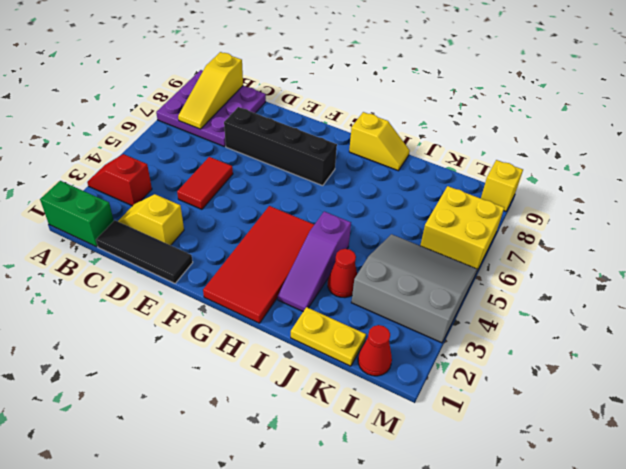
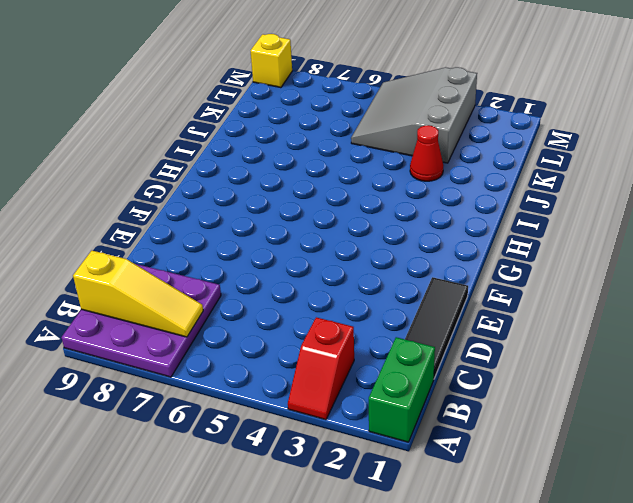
none -> yellow 1x2 slope [118,194,184,245]
none -> red 1x2 tile [177,157,233,209]
none -> black 1x4 brick [224,107,337,186]

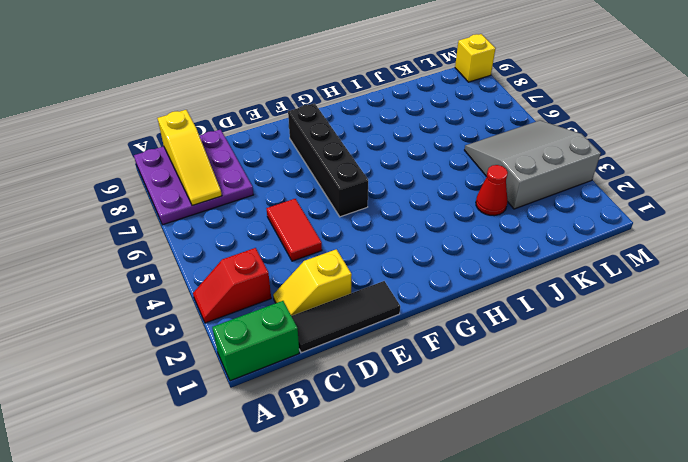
black 1x4 brick [288,103,368,217] -> black 1x4 brick turned to [224,107,337,186]
none -> red 2x4 tile [203,206,314,323]
none -> yellow 1x2 slope [349,112,410,171]
none -> purple 1x3 slope [278,211,351,311]

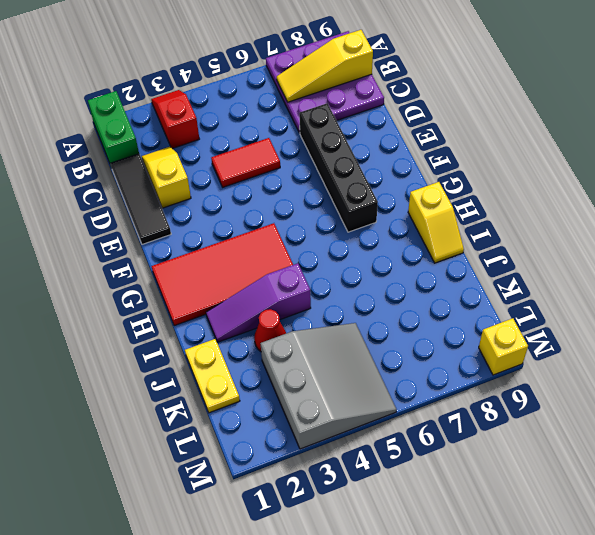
none -> red 1x1 cone [358,325,392,376]
none -> yellow 2x2 brick [420,186,504,270]

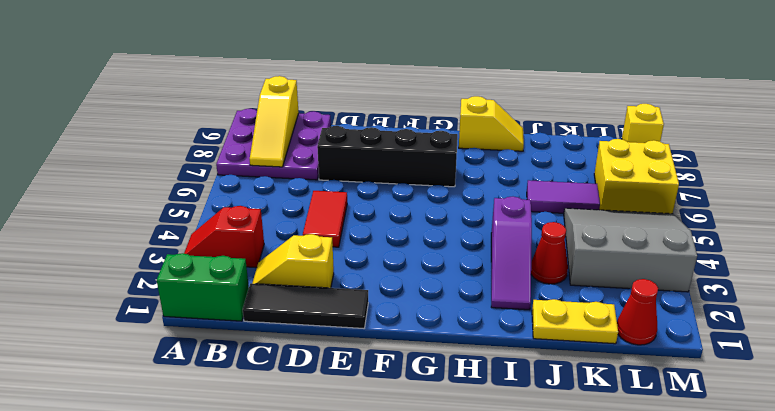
purple 1x2 tile [527,180,600,213] -> none
none -> red 2x4 tile [203,206,314,323]

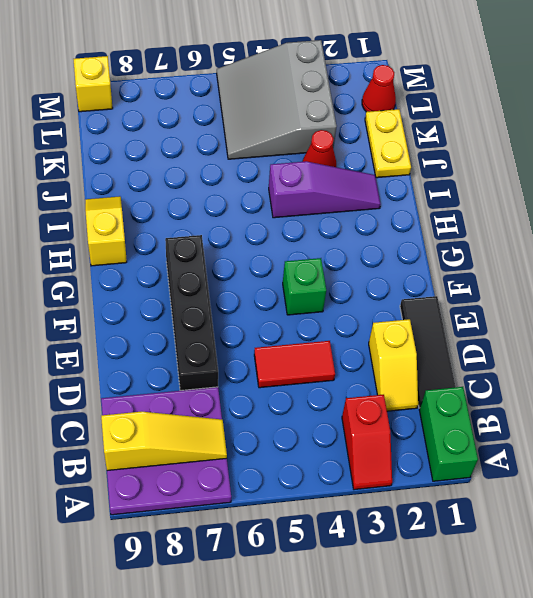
green 1x1 brick [283,258,326,315] -> none
none -> red 2x4 tile [203,206,314,323]
none -> yellow 2x2 brick [420,186,504,270]

